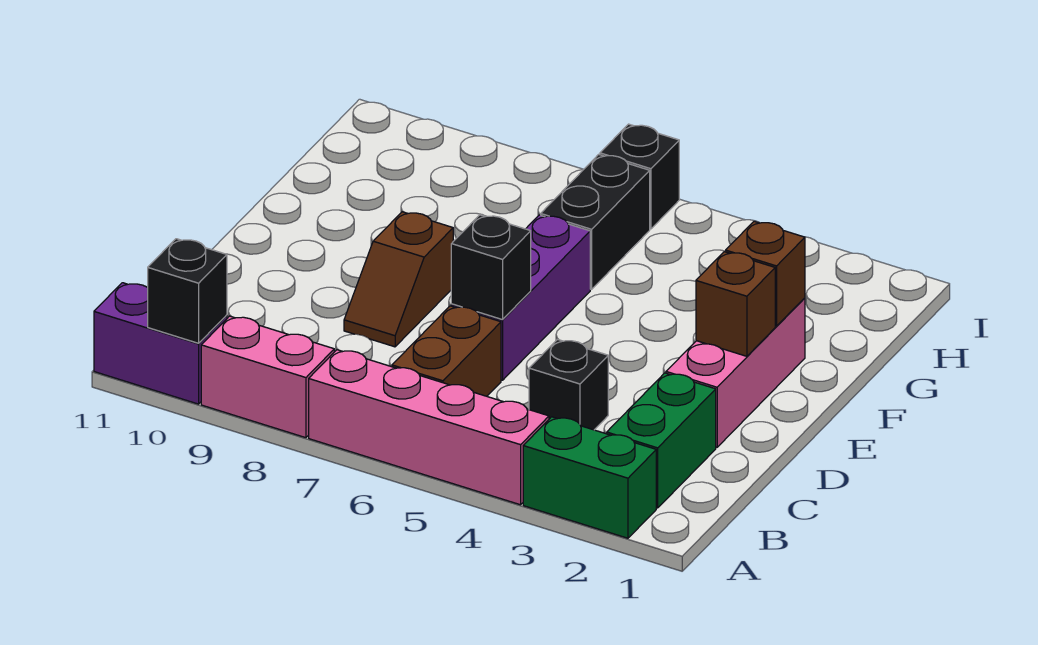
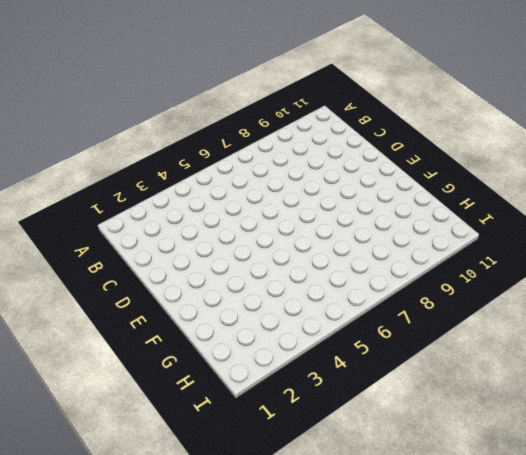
none -> green 1x2 brick [523,417,656,538]
none -> pink 1x4 brick [309,350,549,505]
none -> pink 1x2 brick [201,316,334,438]

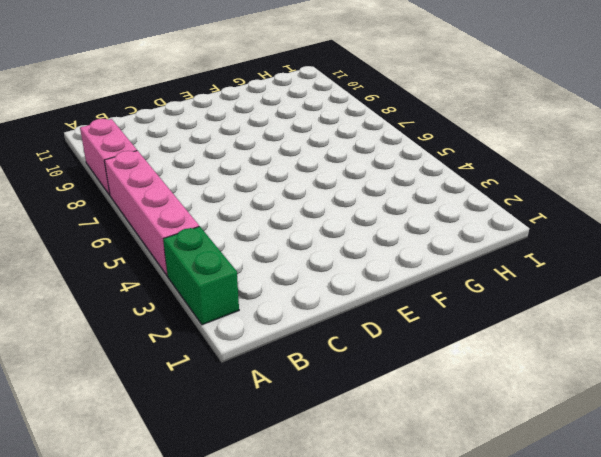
none -> purple 1x2 brick [94,283,227,404]
none -> green 1x2 brick [607,373,716,508]
none -> brown 1x2 brick [392,306,501,396]

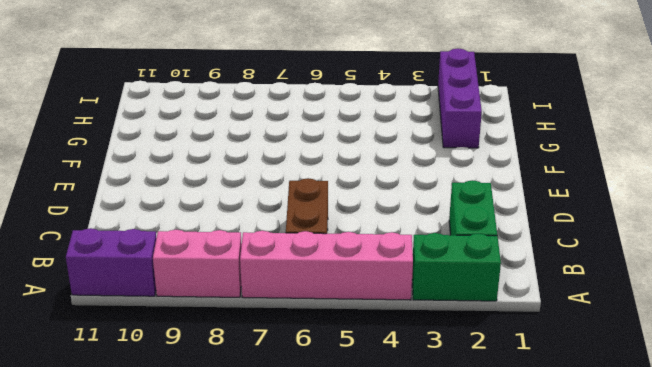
purple 1x3 brick [438,49,482,148] -> purple 1x3 brick moved to [451,215,590,380]
none -> black 1x1 brick [529,340,608,430]
none -> pink 1x3 brick [666,298,805,447]
none -> brown 1x2 slope [344,212,453,347]

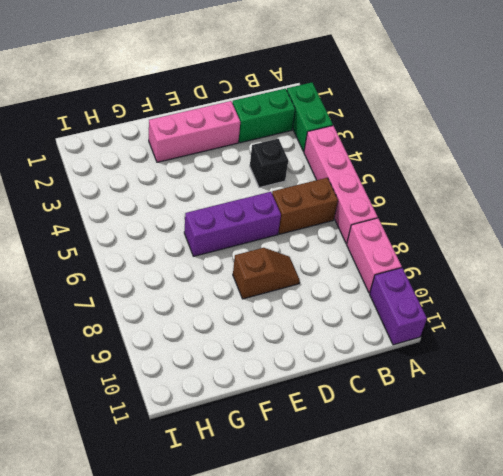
none -> black 1x2 brick [541,154,650,289]
none -> black 1x1 brick [600,124,679,229]
none -> black 1x1 brick [148,239,227,343]

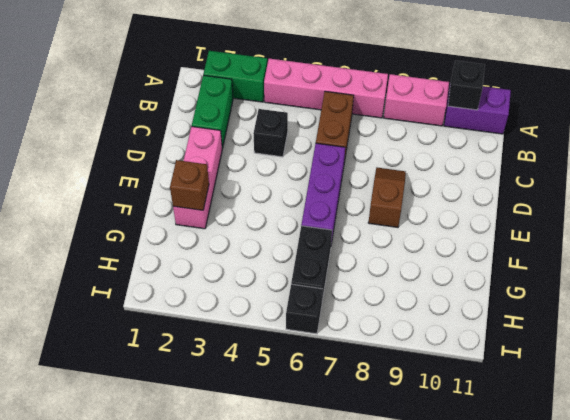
none -> black 1x1 brick [451,215,531,320]
none -> brown 1x1 brick [696,252,775,356]

